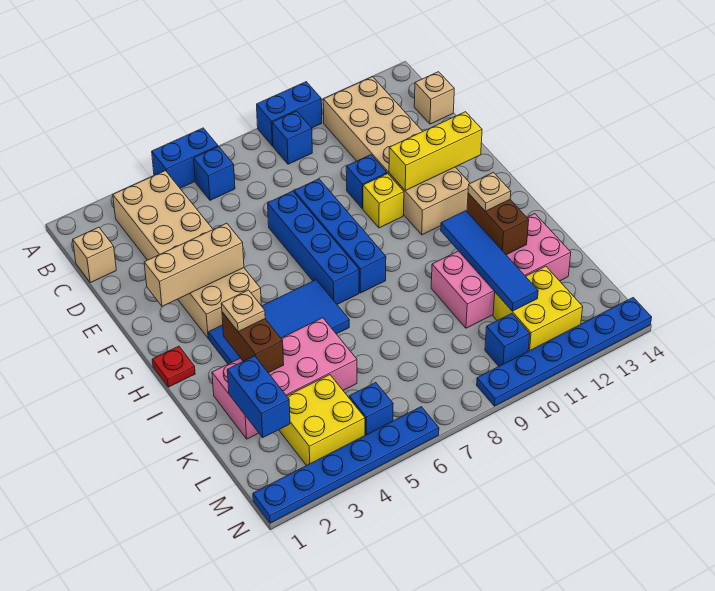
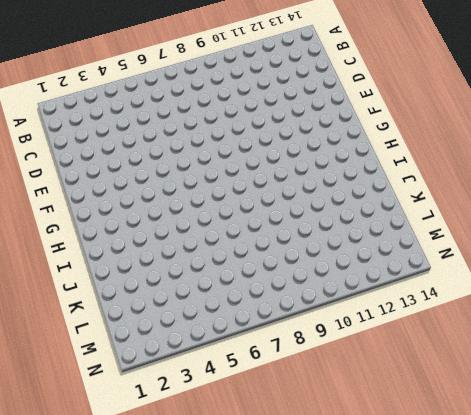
none -> blue 1x2 brick [152,128,218,188]
none -> blue 1x2 brick [257,82,322,146]
none -> tan 2x6 brick [113,171,261,339]
none -> blue 1x1 brick [194,146,235,200]

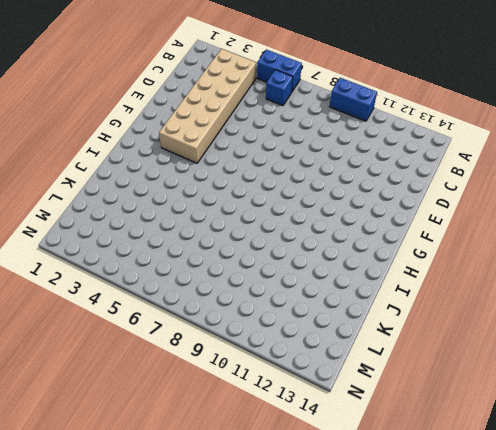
none -> blue 1x1 brick [272,111,312,164]
none -> tan 2x6 brick [323,77,470,235]
none -> tan 1x1 brick [73,227,116,283]
none -> tan 1x1 brick [414,72,454,124]

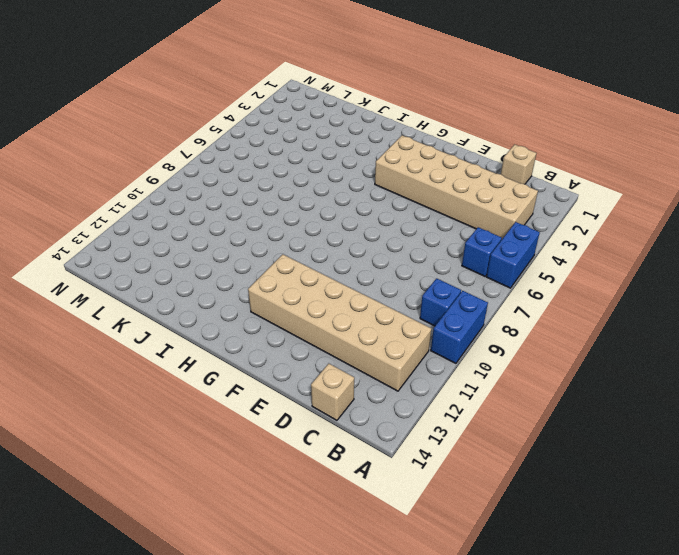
none -> blue 1x4 brick [268,191,359,304]
none -> blue 1x4 brick [294,179,386,293]
none -> blue 1x1 brick [346,155,387,209]
none -> yellow 1x1 brick [363,174,404,228]

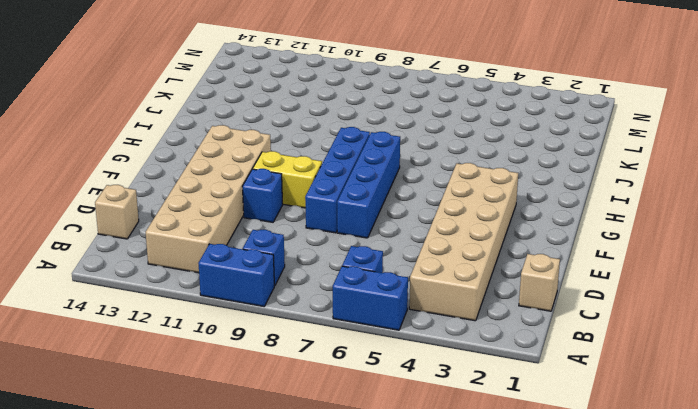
yellow 1x2 brick [253,151,322,208] -> yellow 1x1 brick [363,174,404,228]
none -> red 1x1 plate [152,346,195,387]
none -> blue 2x4 tile [208,280,349,364]
none -> pink 2x4 brick [212,318,357,439]
none -> pink 2x4 brick [431,214,571,328]

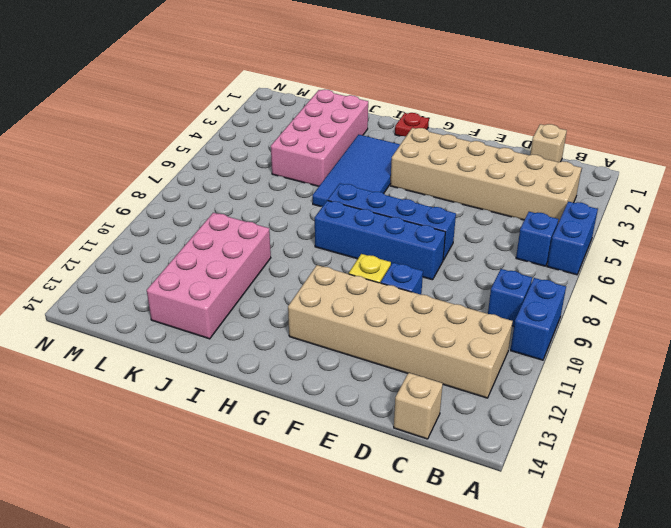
none -> yellow 2x2 brick [279,375,365,466]
none -> yellow 2x2 brick [493,266,583,351]
none -> blue 1x1 brick [349,382,393,435]
none -> blue 1x1 brick [485,314,530,366]

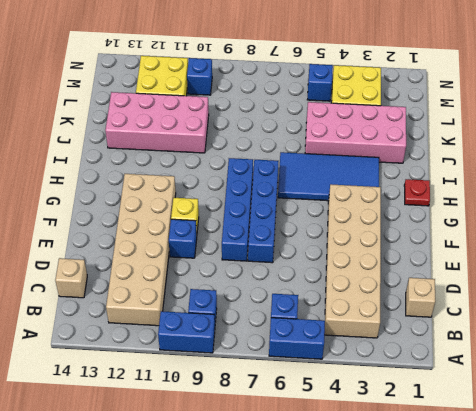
none -> blue 1x6 plate [253,407,439,523]
none -> blue 1x6 plate [477,298,652,406]
none -> tan 1x3 brick [144,223,244,307]
none -> yellow 1x3 brick [389,112,482,190]

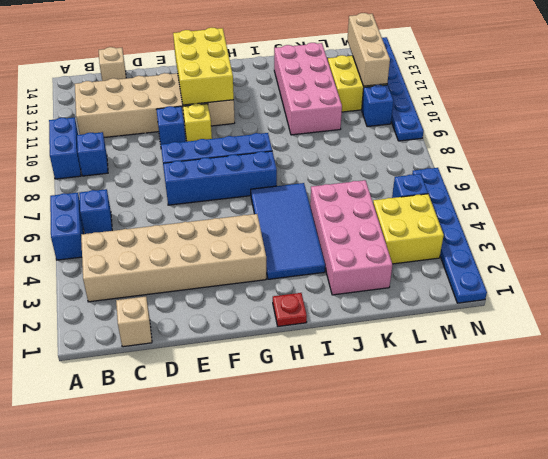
yellow 2x3 brick [173,27,234,105] -> yellow 1x3 brick [389,112,482,190]
tan 1x3 brick [347,13,390,86] -> tan 1x3 brick moved to [144,223,244,307]
none -> brown 1x2 brick [222,312,284,373]
none -> blue 1x4 tile [441,211,538,311]
none -> brown 1x2 brick [467,193,529,255]
none -> blue 1x2 brick [227,356,290,438]

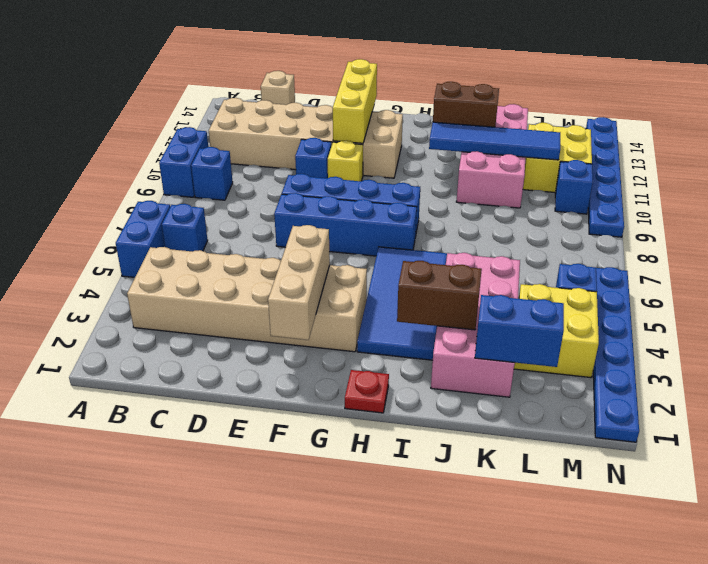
none -> tan 1x1 brick [73,227,116,283]
none -> tan 1x1 plate [221,290,265,332]
none -> tan 1x1 plate [468,172,511,211]

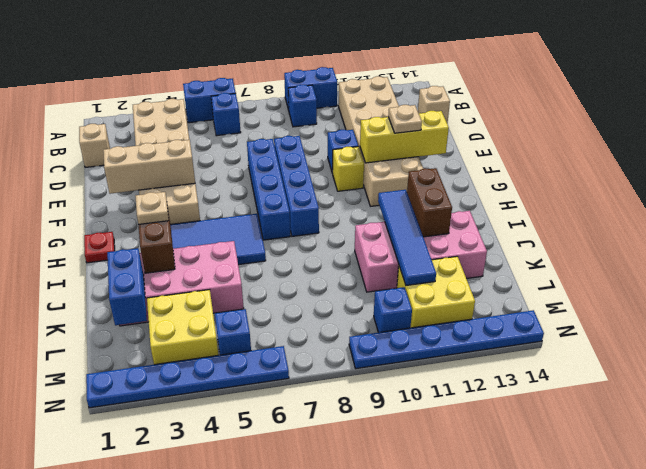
tan 1x1 plate [388,105,422,133] -> tan 1x1 plate moved to [468,172,511,211]

